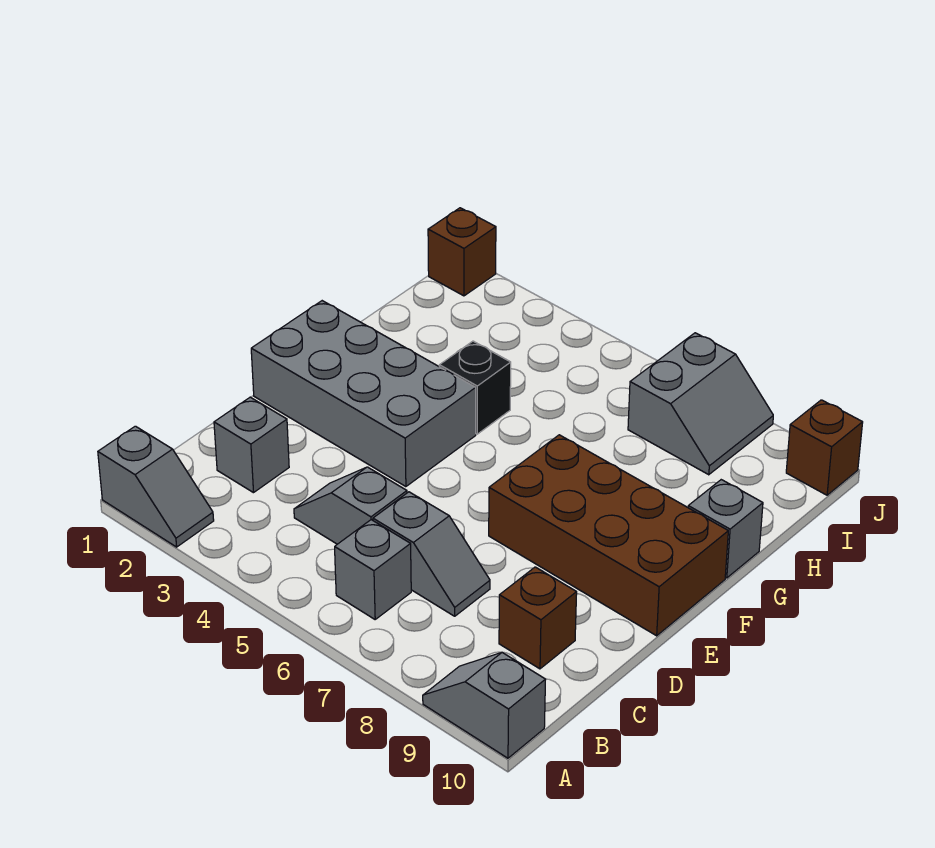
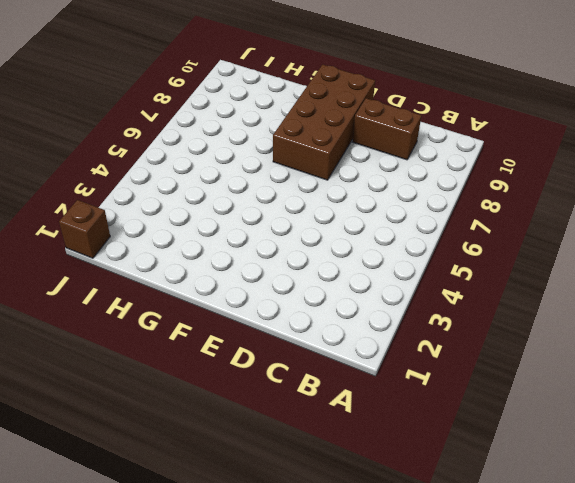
brown 1x2 brick [353,98,421,160] -> brown 1x1 brick [499,567,577,669]
none -> grey 1x2 slope [98,426,214,547]
none -> grey 1x2 slope [423,652,546,758]
none -> grey 1x1 brick [335,520,411,619]

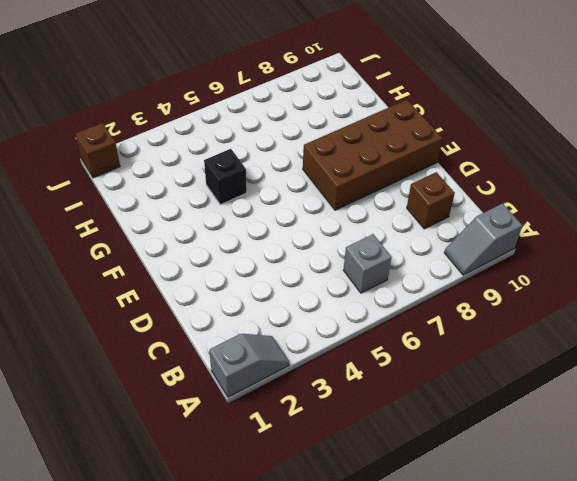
none -> grey 1x1 brick [214,397,289,493]
none -> grey 1x2 slope [294,467,407,544]
none -> grey 1x2 slope [373,492,490,616]

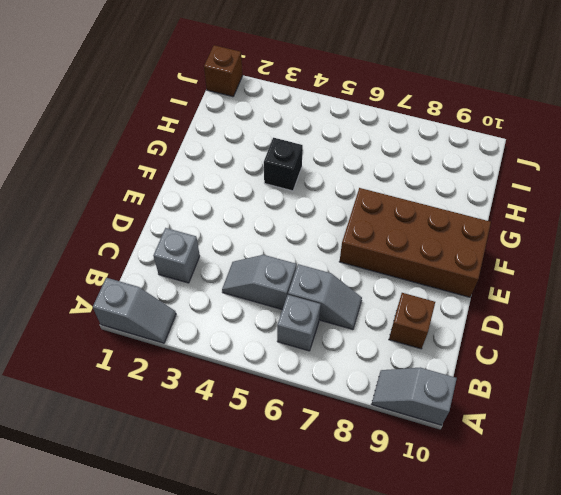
none -> grey 2x4 brick [251,301,476,487]
none -> grey 1x1 brick [688,480,763,578]
none -> grey 2x2 slope [628,333,773,475]

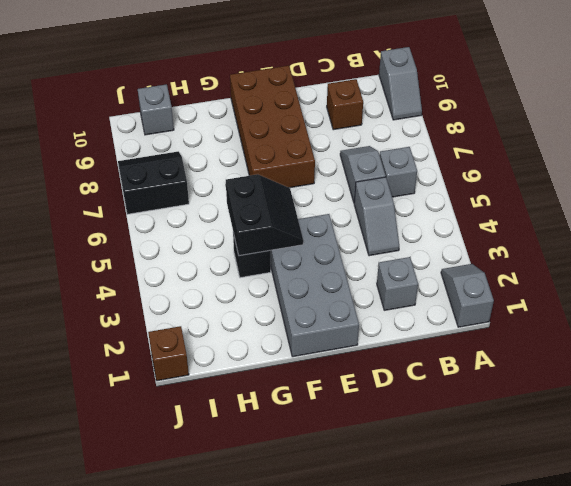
black 2x2 slope [226,174,303,256] -> none
black 2x2 slope [118,151,189,214] -> grey 2x2 slope [628,333,773,475]
grey 1x1 brick [138,84,174,135] -> grey 1x1 brick moved to [688,480,763,578]
none -> brown 1x1 brick [786,400,863,495]

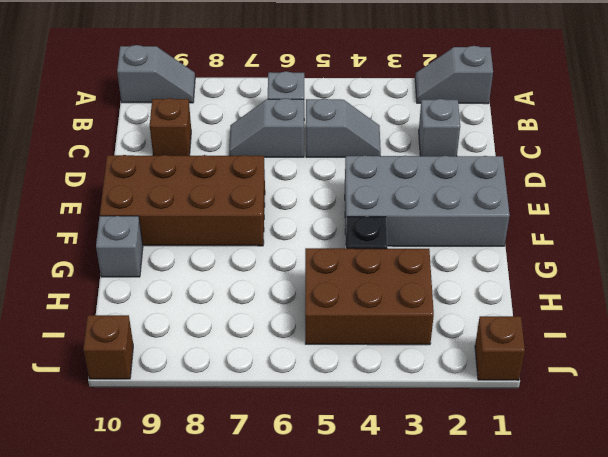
brown 2x3 brick [305,248,434,345] -> none
none -> grey 2x2 slope [628,333,773,475]

